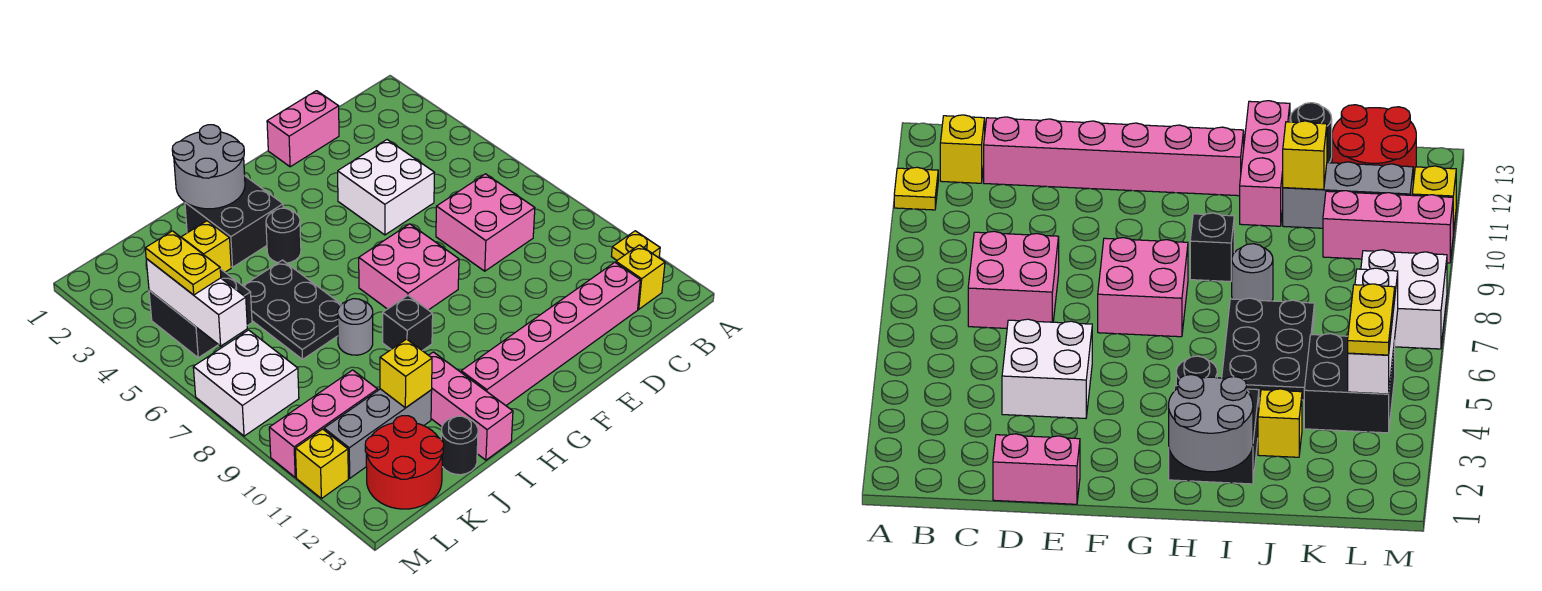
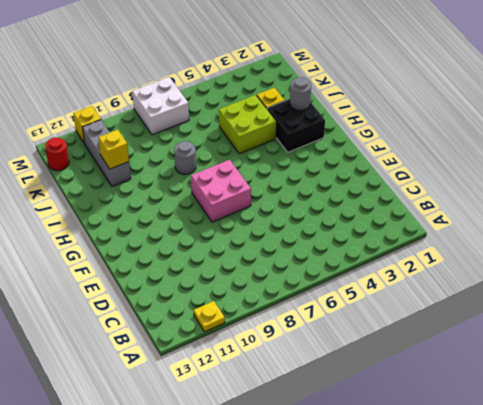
grey 1x1 round brick [290,77,311,110] -> grey 2x2 round brick [172,125,245,209]
lime 2x2 brick [219,95,277,154] -> black 2x3 plate [243,260,341,359]
red 1x1 round brick [45,137,69,171] -> red 2x2 round brick [365,416,444,509]
none -> yellow 1x1 brick [616,245,665,309]
none -> pink 2x2 brick [436,174,535,271]
none -> pink 1x6 brick [461,262,640,405]

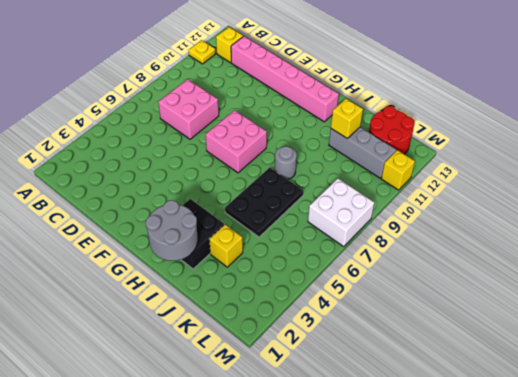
none -> pink 1x2 brick [267,91,339,167]
none -> white 2x2 brick [338,140,435,235]
none -> black 1x1 round brick [266,208,301,263]

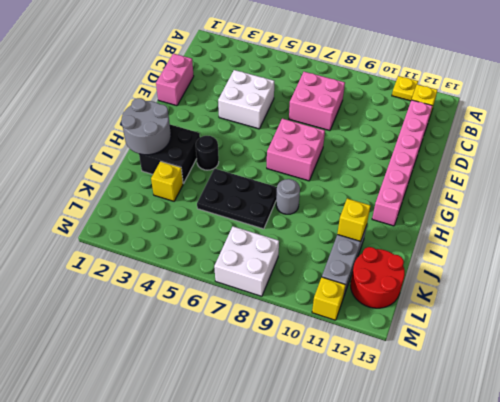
none -> black 1x1 brick [383,296,433,351]
none -> pink 1x3 brick [429,352,513,460]
none -> black 1x1 round brick [441,416,478,475]

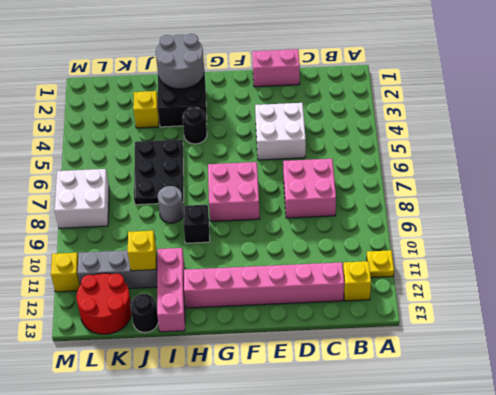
none -> black 2x2 brick [149,269,252,358]
none -> pink 1x3 brick [269,370,378,477]
none -> white 1x3 brick [146,259,247,346]

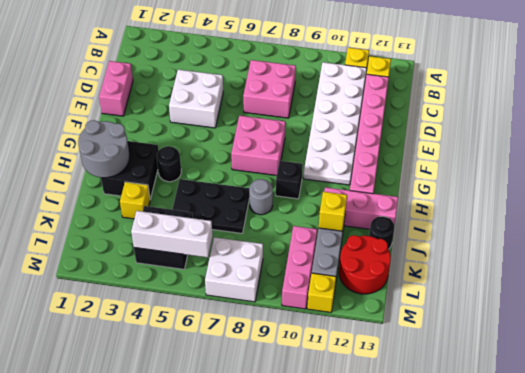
white 2x6 plate [303,62,367,185] -> none
none -> yellow 1x2 plate [145,231,221,295]

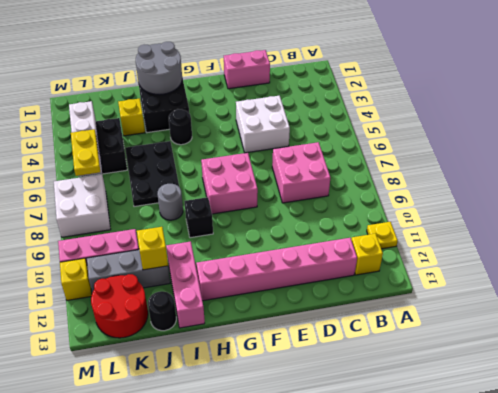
yellow 1x2 plate [71,129,100,176] -> yellow 1x2 plate moved to [145,231,221,295]

